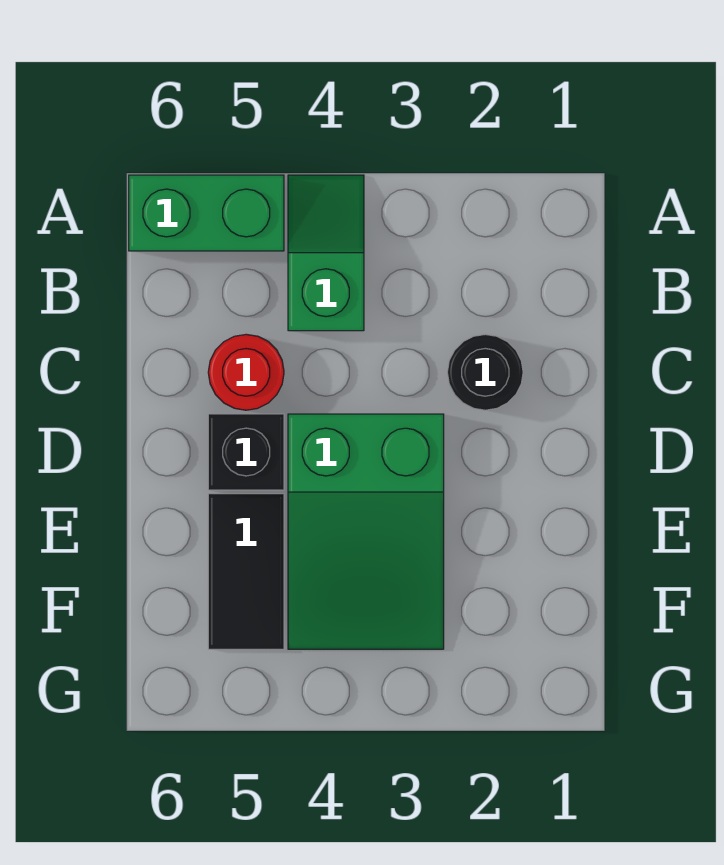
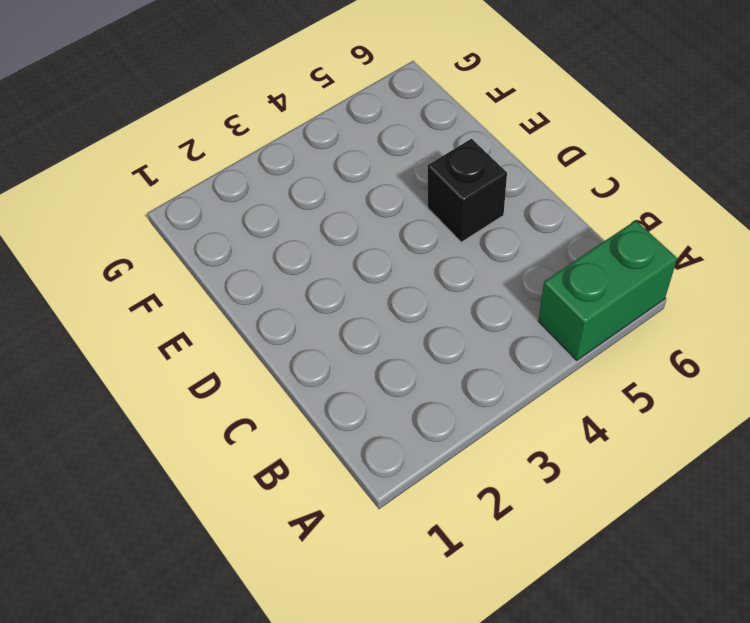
none -> green 1x2 slope [288,175,364,331]
none -> black 1x1 round brick [447,334,523,410]

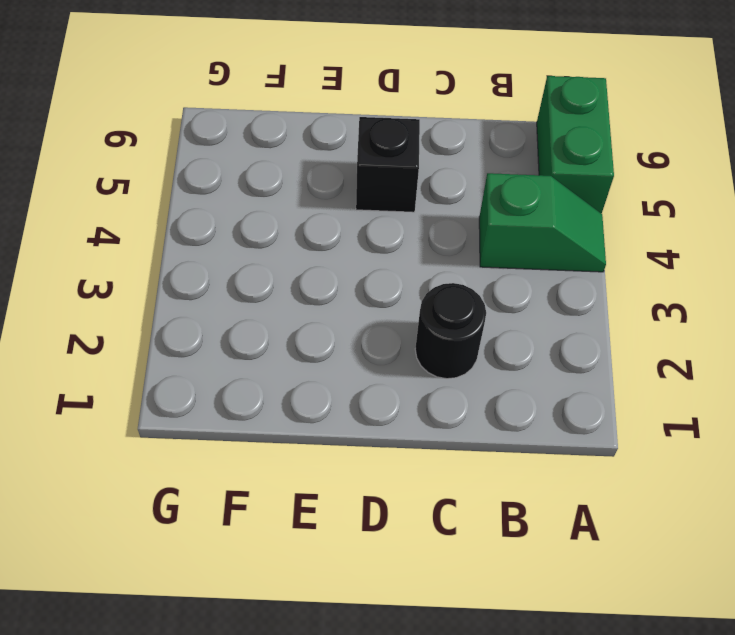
none -> red 1x1 round brick [208,334,284,410]
none -> green 2x3 slope [288,414,444,649]

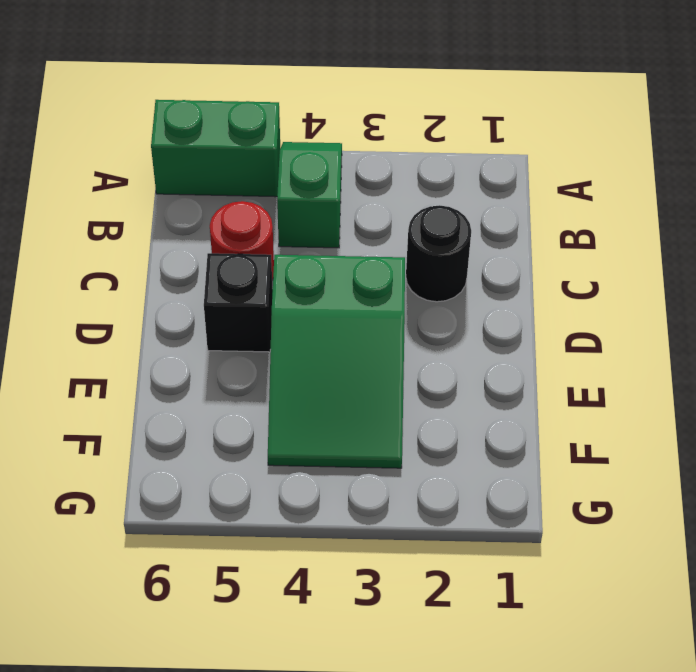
none -> black 1x2 tile [208,494,284,649]

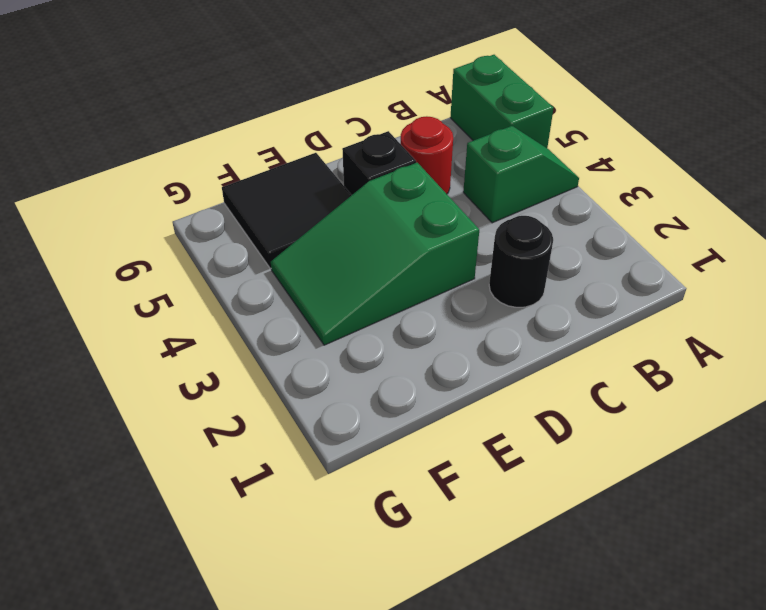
black 2x2 tile [222,153,352,269] -> black 1x2 tile [208,494,284,649]

